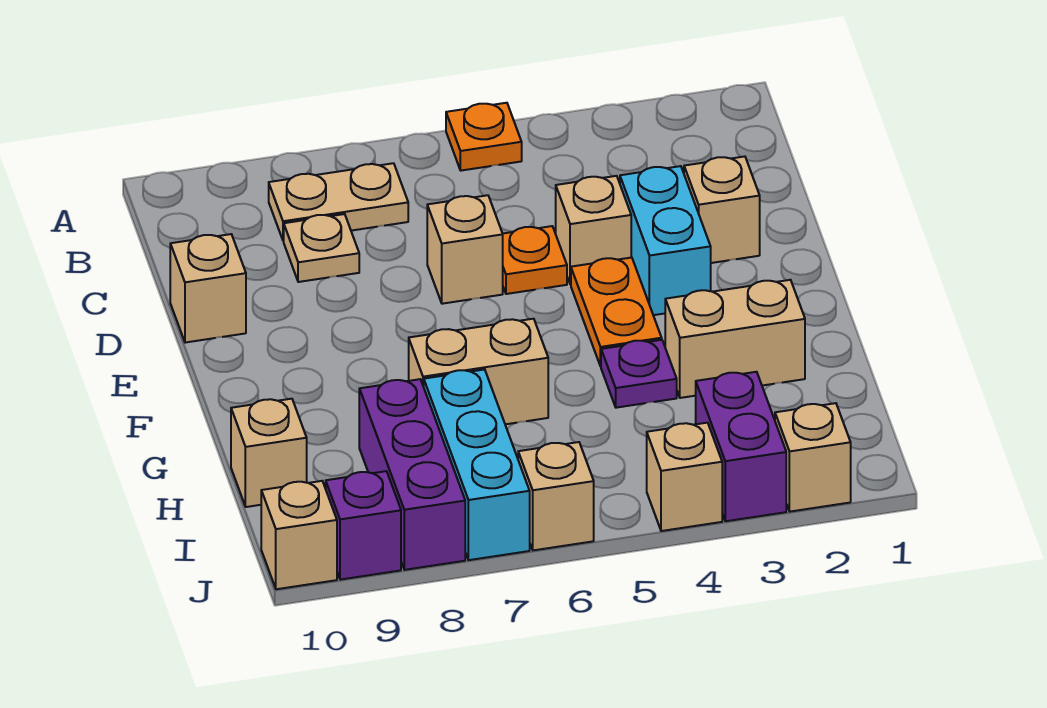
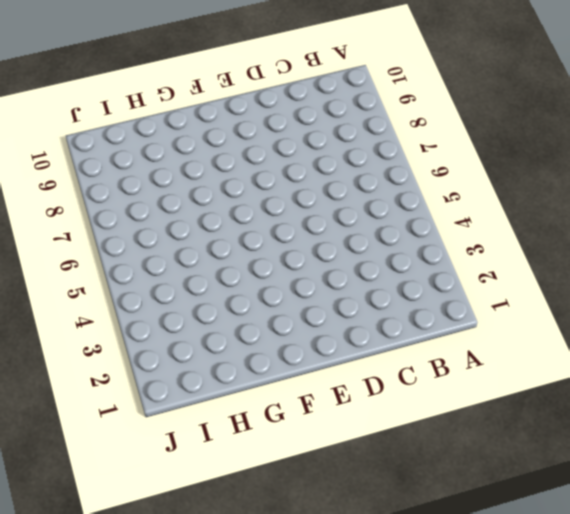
none -> orange 1x1 plate [446,103,522,171]
none -> tan 1x2 plate [269,163,408,241]
none -> tan 1x1 plate [284,214,359,282]

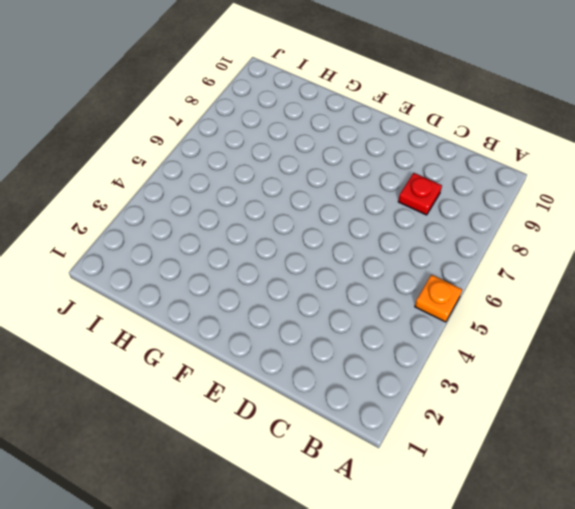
red 1x1 plate [398,173,442,215] -> tan 1x1 plate [284,214,359,282]
none -> tan 1x2 plate [269,163,408,241]
none -> tan 1x1 brick [684,156,760,263]
none -> cyan 1x2 brick [620,166,711,315]

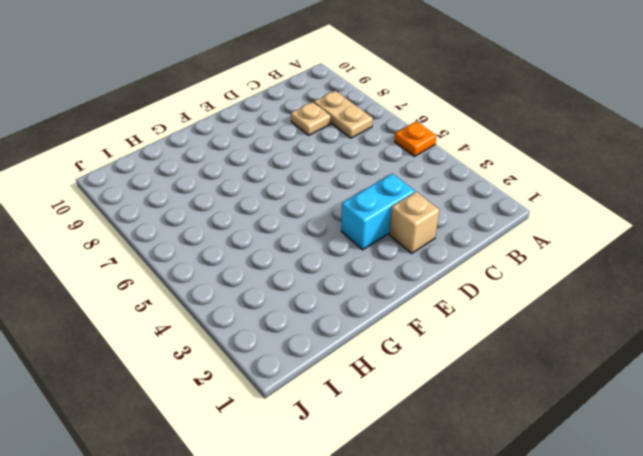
none -> tan 1x1 brick [556,176,631,284]
none -> orange 1x1 plate [503,226,567,294]
none -> tan 1x1 brick [427,195,503,304]

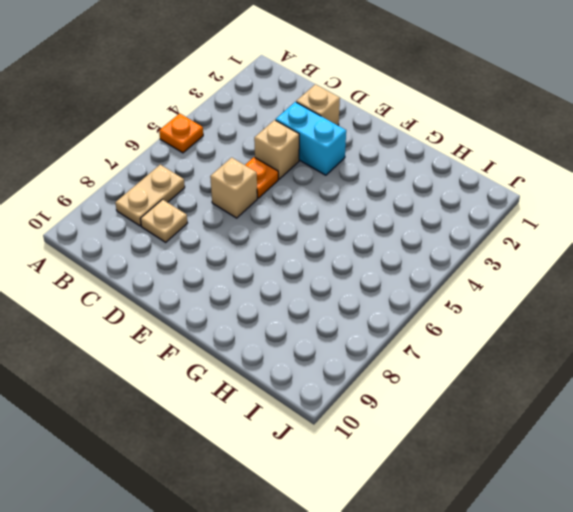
none -> tan 1x1 brick [170,234,246,343]
none -> orange 1x2 plate [571,257,662,366]
none -> tan 1x2 brick [665,280,805,398]

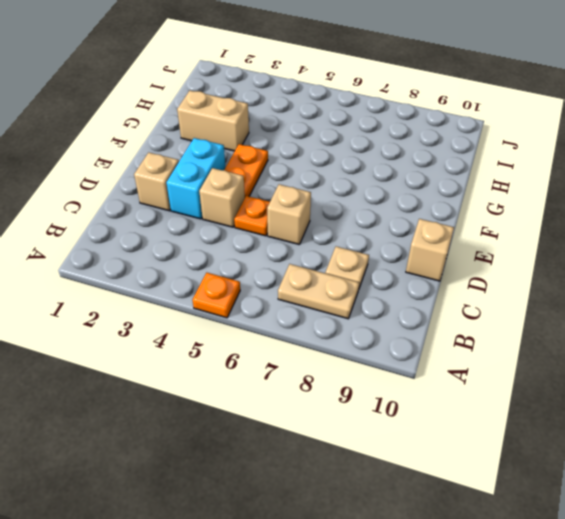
none -> purple 1x1 plate [601,340,677,408]
none -> tan 1x2 brick [409,319,548,424]
none -> cyan 1x3 brick [424,369,530,560]

